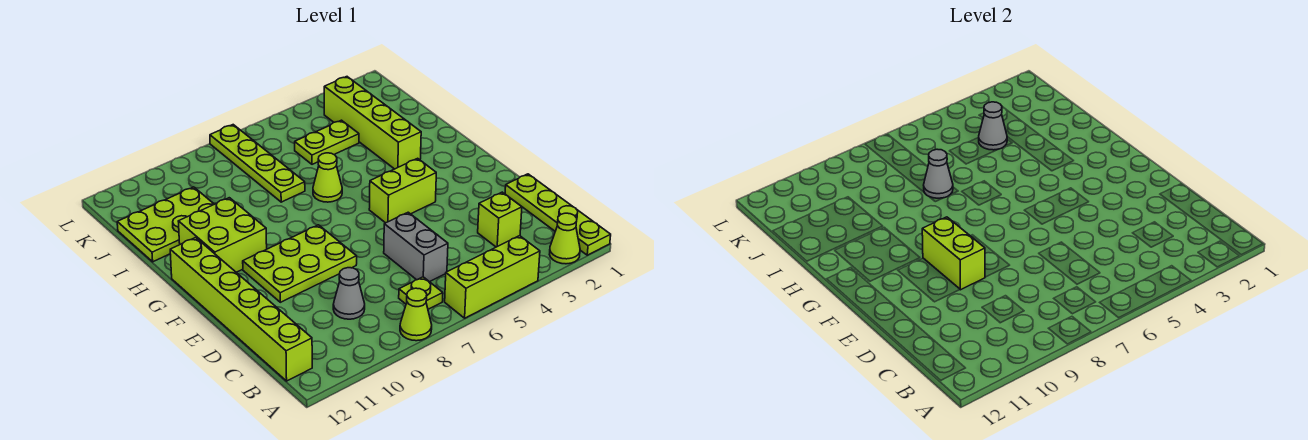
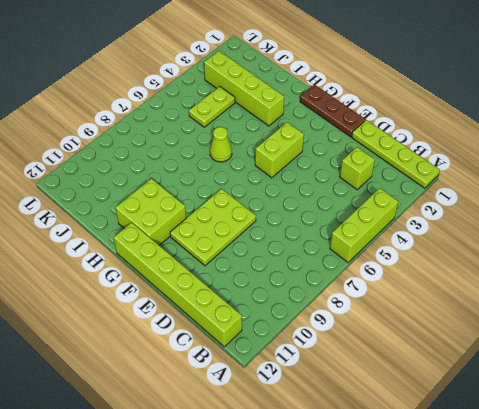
brown 1x3 plate [300,85,366,137] -> none
none -> lime 1x1 cone [549,213,580,264]
none -> lime 1x1 cone [400,288,432,341]
none -> lime 1x1 plate [399,277,443,309]

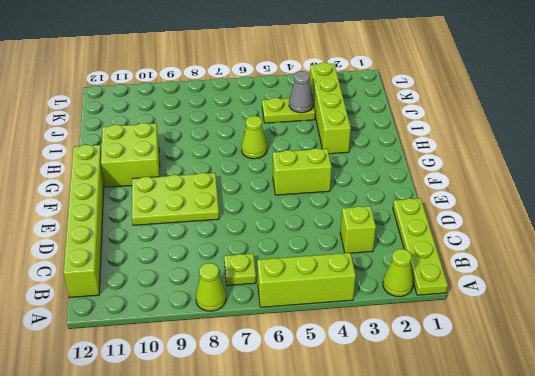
none -> grey 1x2 brick [384,212,448,282]
none -> grey 1x1 cone [333,268,365,319]
none -> lime 1x4 plate [210,125,305,202]

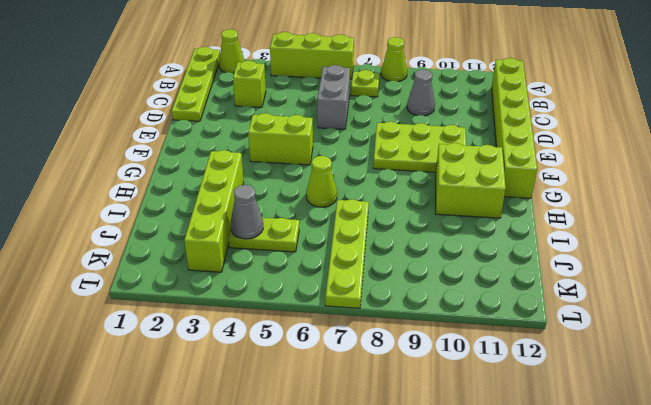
none -> lime 2x3 plate [117,187,214,262]
none -> lime 1x2 brick [922,217,985,290]
none -> grey 1x1 cone [924,149,953,198]

